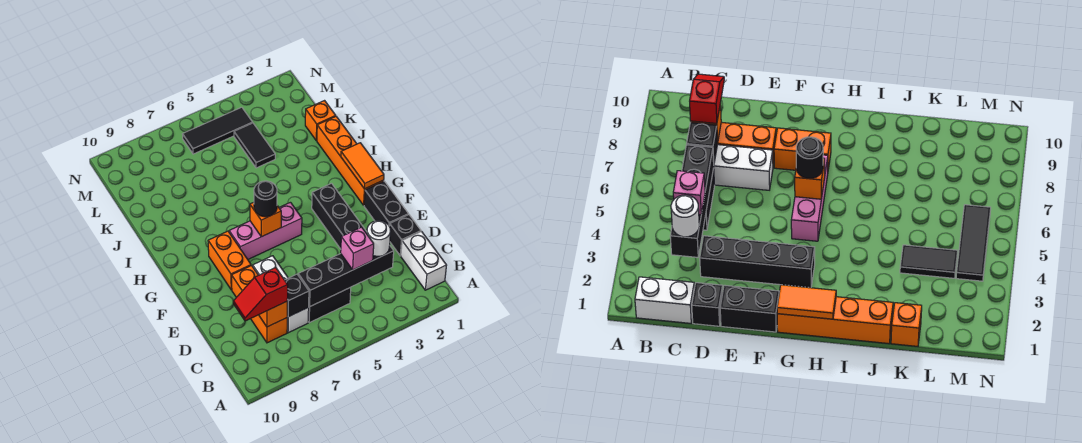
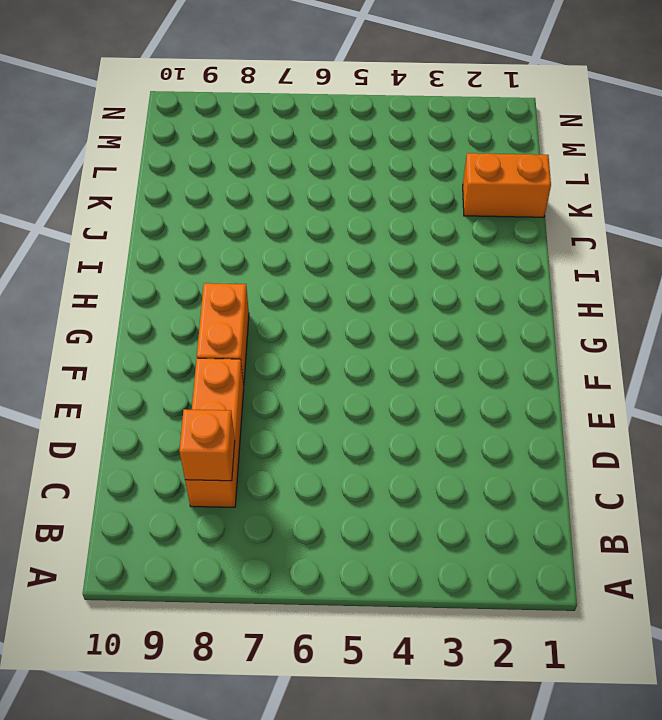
orange 1x2 brick [463,153,551,217] -> orange 1x1 brick [305,101,336,141]
none -> white 1x2 brick [401,232,447,290]
none -> black 1x2 brick [308,287,351,323]
none -> white 1x3 brick [253,256,309,333]

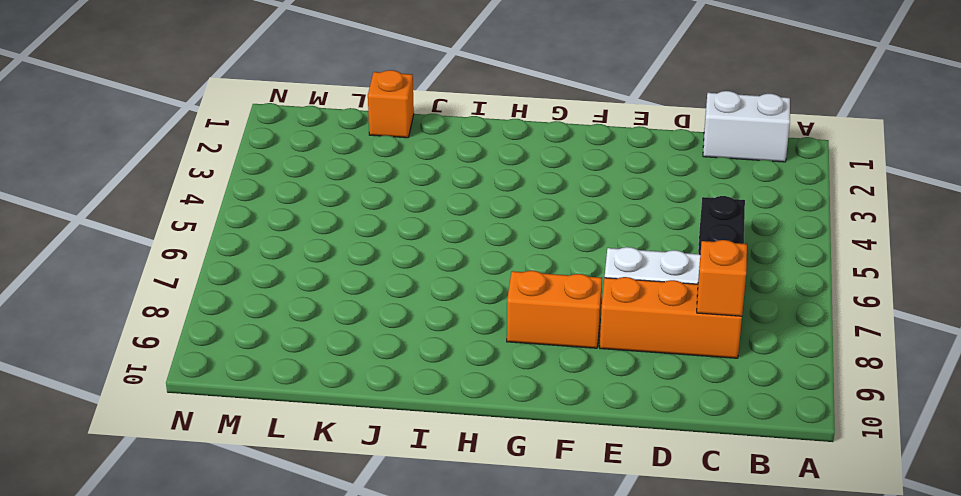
none -> black 1x1 brick [389,215,421,256]
none -> black 1x4 brick [312,183,367,249]
none -> black 1x2 brick [364,181,408,226]

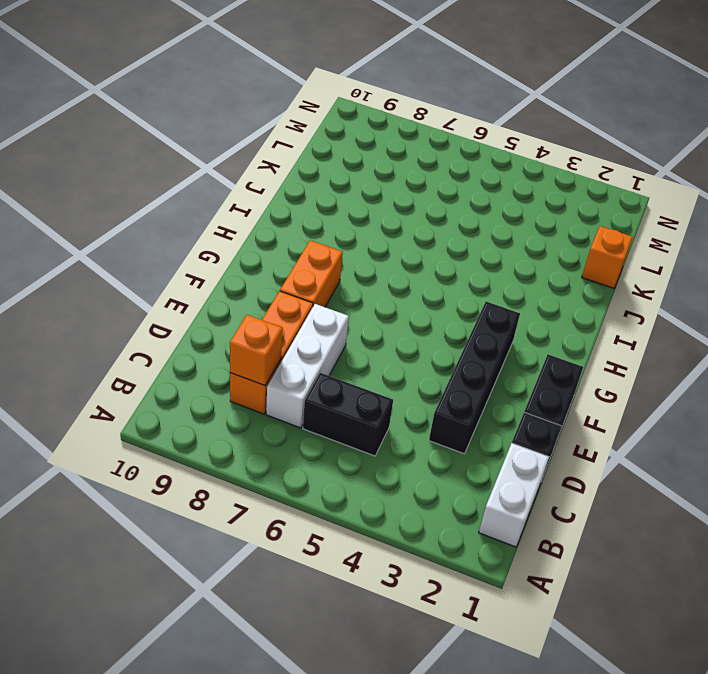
none -> orange 1x4 brick [317,117,384,205]
none -> pink 1x3 brick [229,202,302,259]
none -> black 1x2 tile [234,123,275,168]

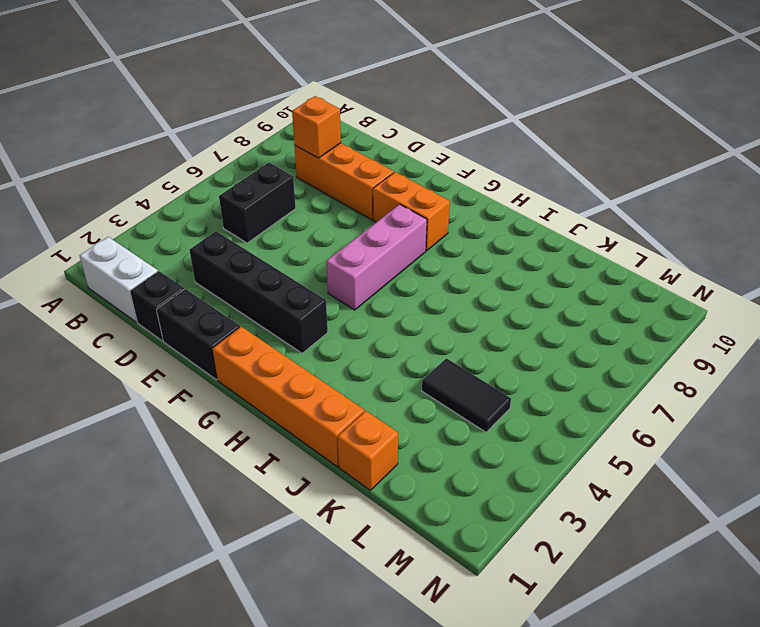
none -> white 1x3 brick [253,256,309,333]
none -> black 1x3 tile [183,107,253,154]
none -> black 1x4 brick [298,246,394,306]

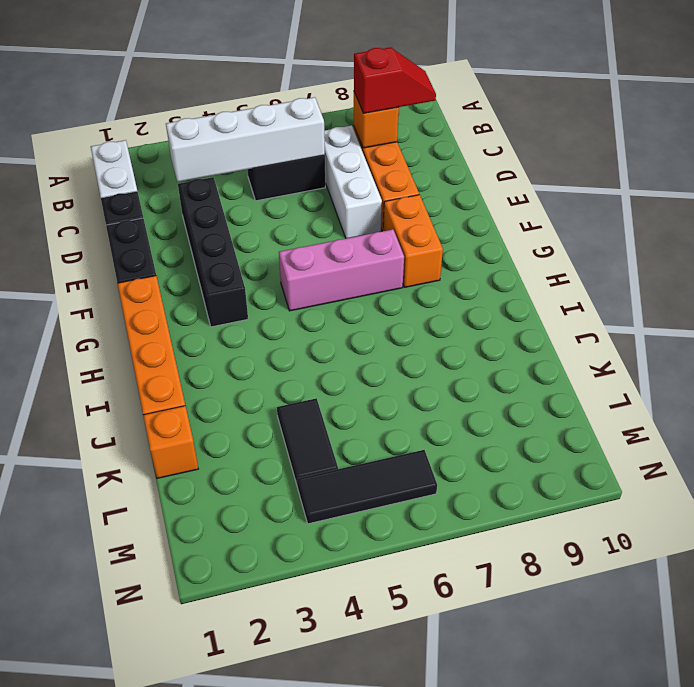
white 1x4 brick [166,97,325,182] -> black 1x4 brick [298,246,394,306]
none -> black 1x1 brick [285,274,309,317]
none -> orange 1x2 tile [341,143,384,189]
none -> orange 1x1 brick [250,202,281,237]

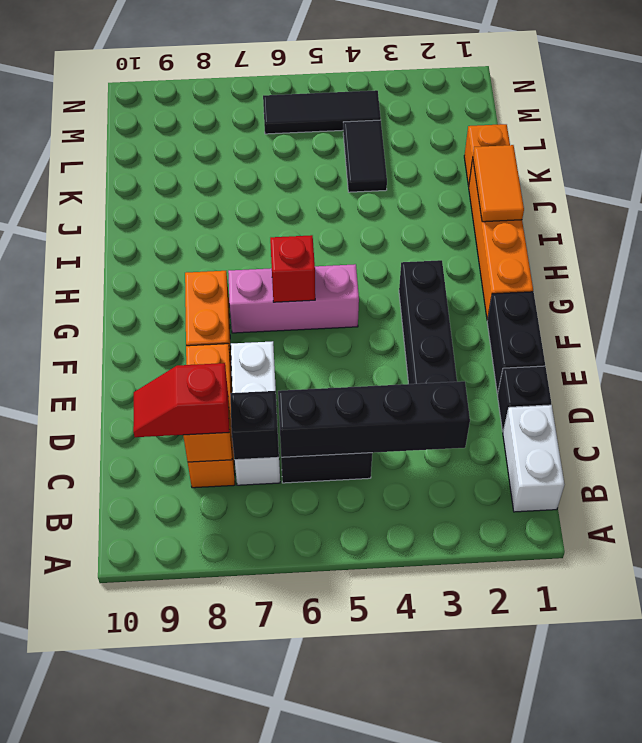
red 1x1 brick [270,235,315,302] -> orange 1x1 brick [250,202,281,237]
orange 1x2 tile [473,145,524,222] -> orange 1x2 tile moved to [341,143,384,189]
none -> white 1x1 round brick [367,221,391,256]
none -> pink 1x1 brick [341,227,374,270]
none -> black 1x1 round brick [254,181,277,217]

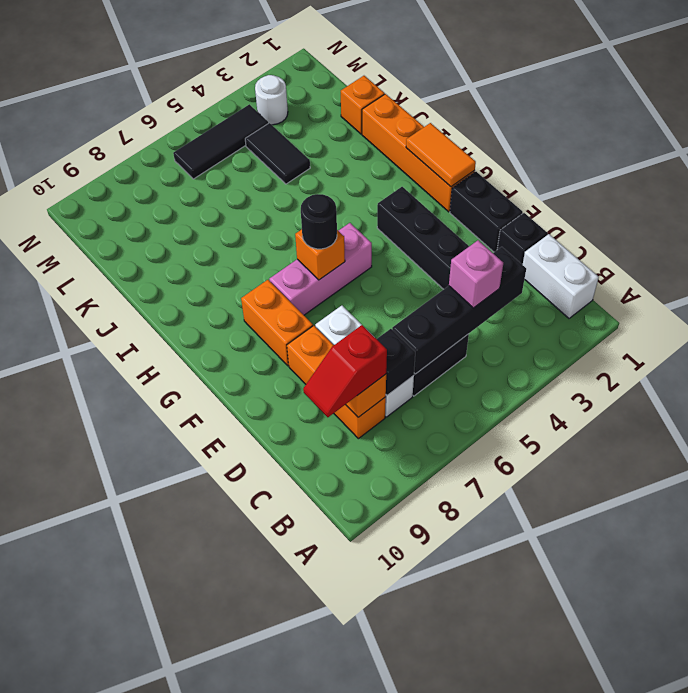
white 1x1 round brick [255,75,288,125] -> white 1x1 round brick moved to [367,221,391,256]

